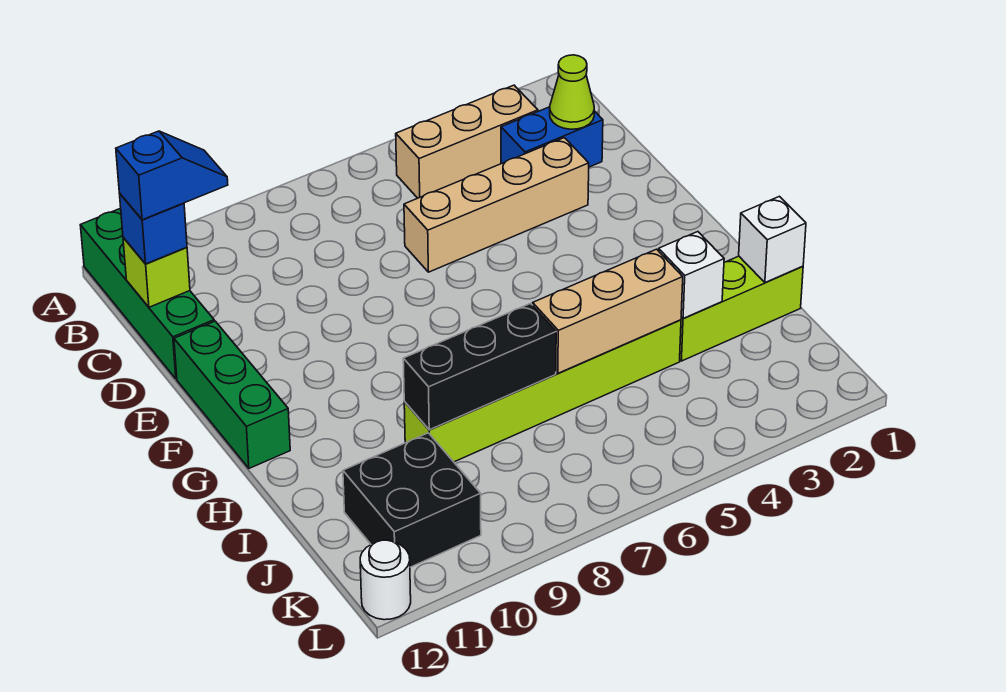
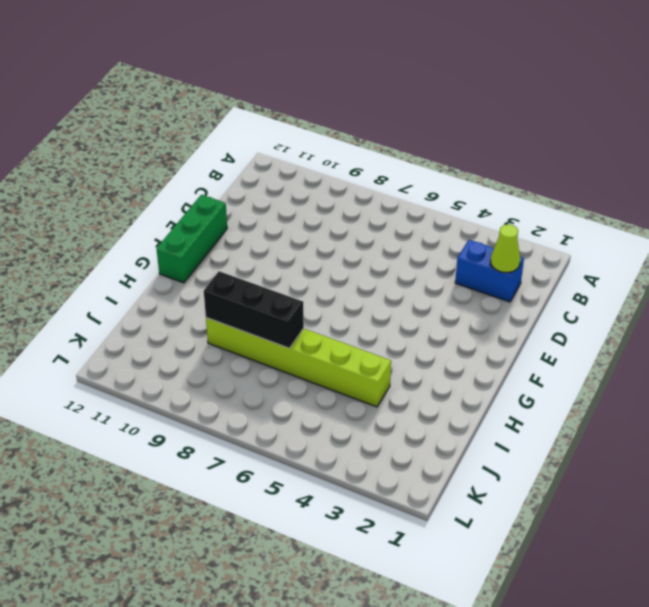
none -> green 1x4 brick [80,208,214,379]
none -> tan 1x3 brick [396,85,538,198]
none -> tan 1x4 brick [404,138,589,272]

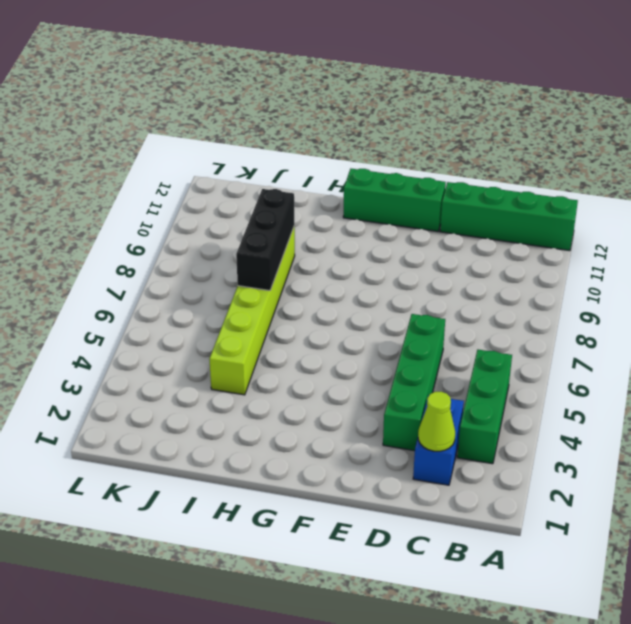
green 1x3 brick [457,350,512,464] -> tan 1x3 brick [396,85,538,198]
green 1x4 brick [383,314,445,451] -> tan 1x4 brick [404,138,589,272]
none -> lime 1x3 brick [680,256,803,361]
none -> black 2x2 brick [343,433,481,567]
none -> white 1x1 round brick [360,540,411,620]

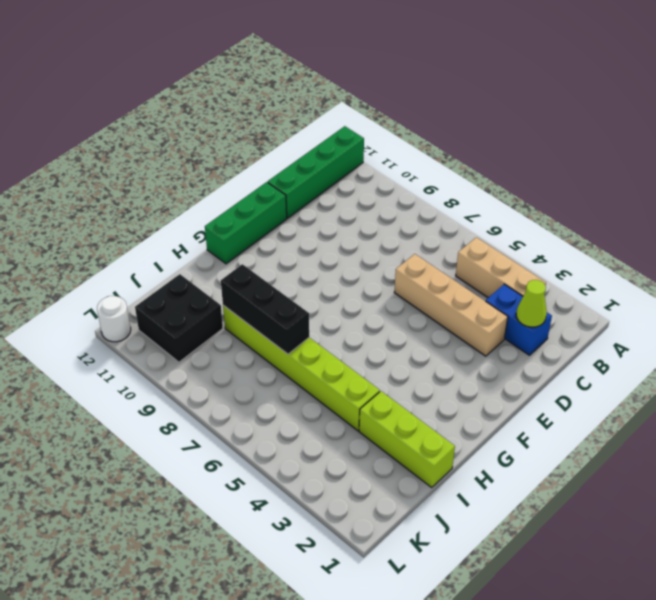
none -> lime 1x1 brick [123,238,190,307]
none -> white 1x1 brick [739,196,806,283]
none -> white 1x1 brick [659,232,724,318]

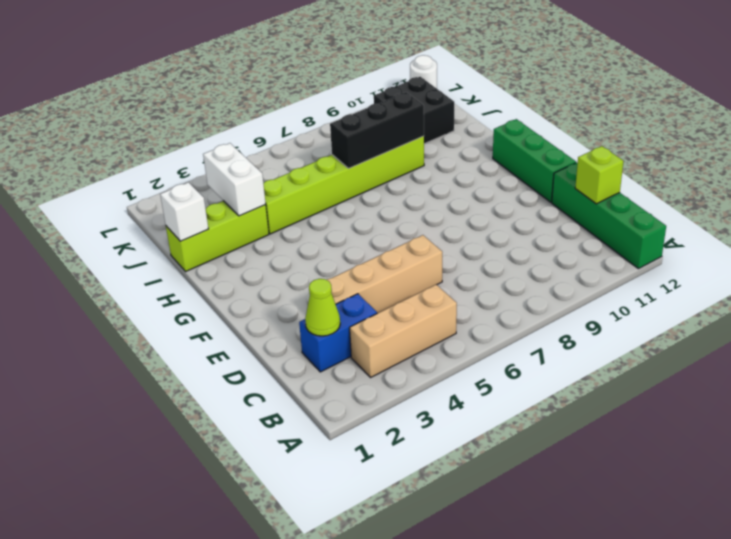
white 1x2 brick [203,143,266,216] -> white 1x1 brick [659,232,724,318]
none -> tan 1x3 brick [533,249,683,373]
none -> blue 1x1 brick [119,193,187,264]
none -> blue 1x2 slope [116,131,228,220]

